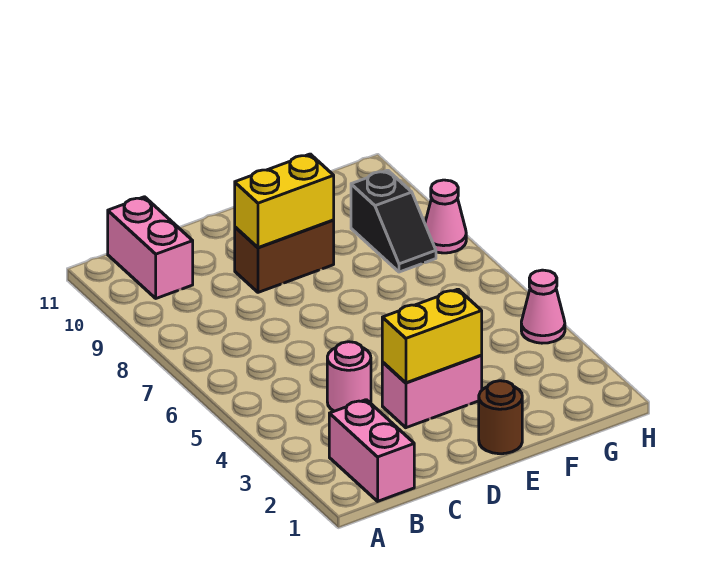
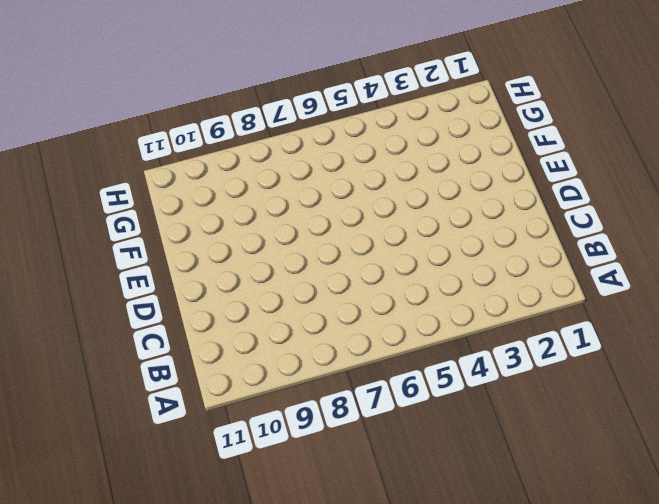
none -> pink 1x2 brick [329,400,414,501]
none -> pink 1x2 brick [108,197,193,298]

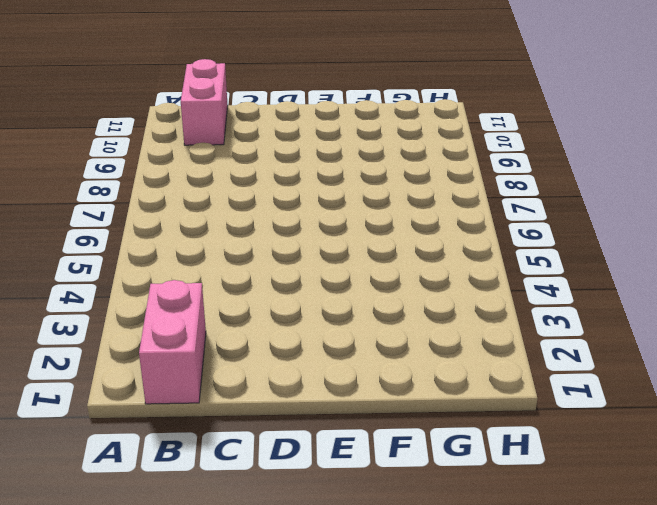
none -> pink 1x1 round brick [327,342,371,411]
none -> pink 1x2 brick [382,355,482,428]

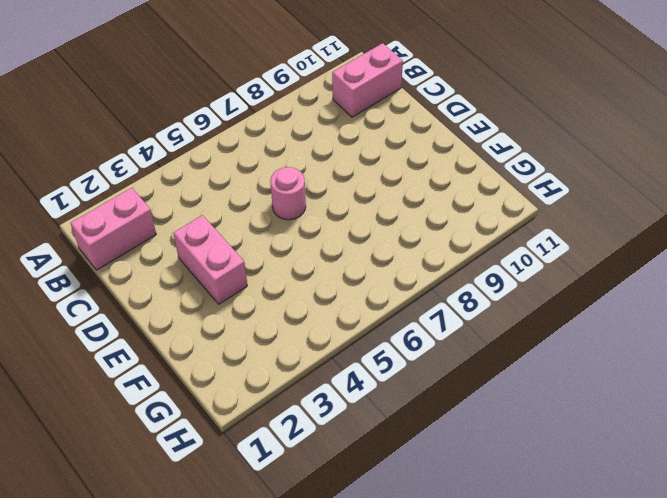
pink 1x1 round brick [270,167,306,220] -> pink 1x1 round brick moved to [327,342,371,411]
none -> brown 1x2 brick [235,220,334,292]
none -> brown 1x1 round brick [479,381,522,454]

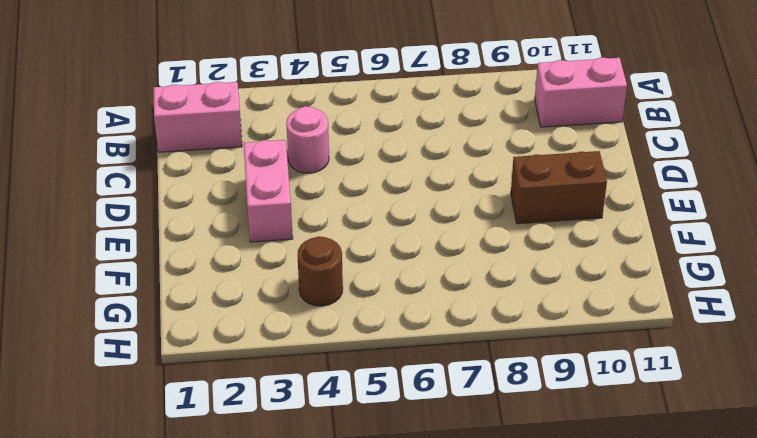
brown 1x2 brick [511,151,607,224] -> brown 1x2 brick turned to [235,220,334,292]
brown 1x1 round brick [298,236,343,306] -> brown 1x1 round brick moved to [479,381,522,454]
none -> black 1x2 slope [351,170,436,272]
none -> pink 1x1 cone [521,270,565,343]

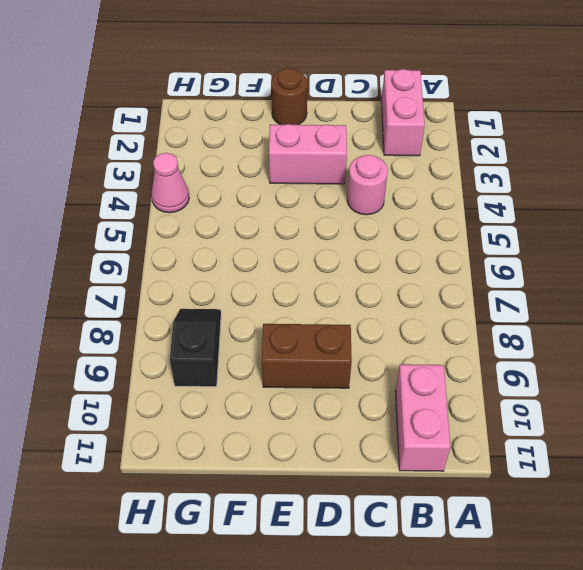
none -> pink 1x1 cone [425,180,466,253]
none -> yellow 1x2 brick [382,289,482,383]

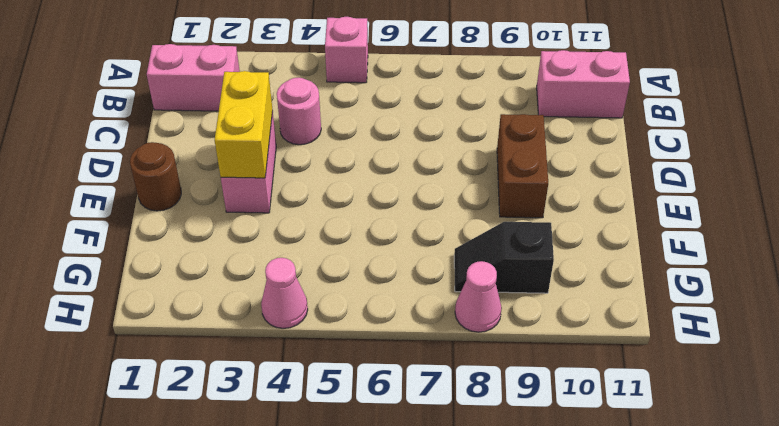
pink 1x1 brick [325,17,368,83] -> none
none -> yellow 1x2 brick [235,154,334,248]

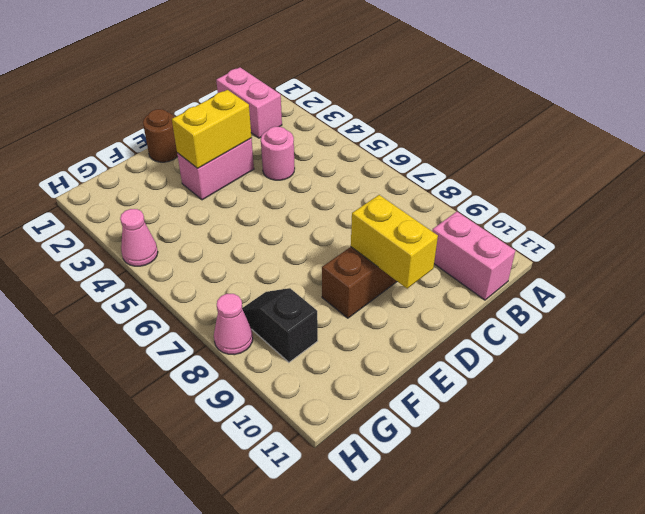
yellow 1x2 brick [351,195,438,289] -> yellow 1x2 brick turned to [235,154,334,248]

